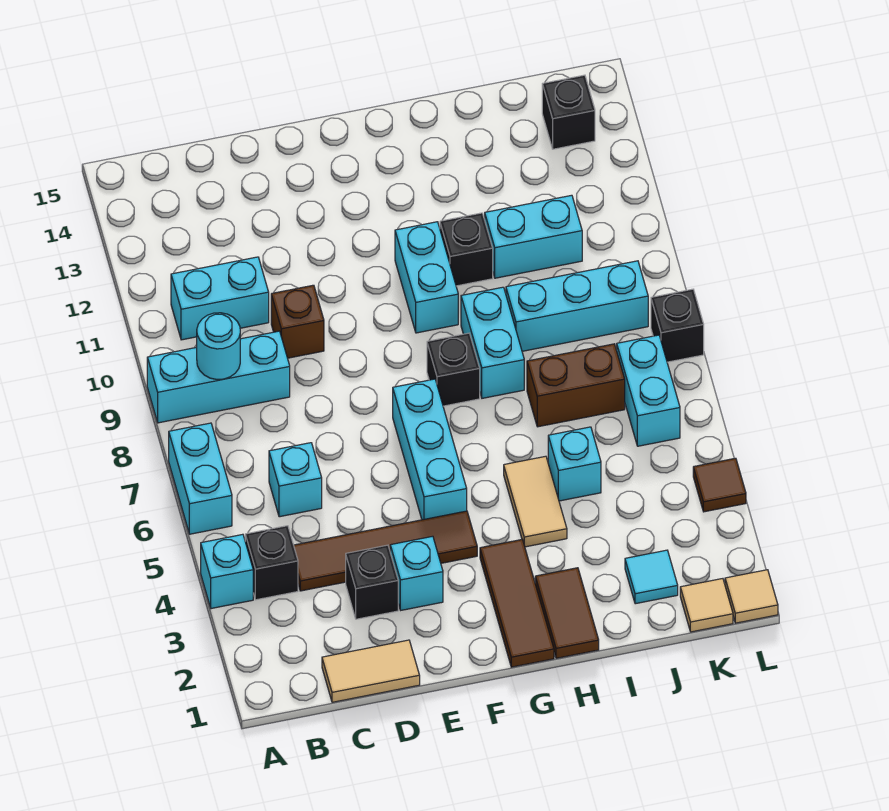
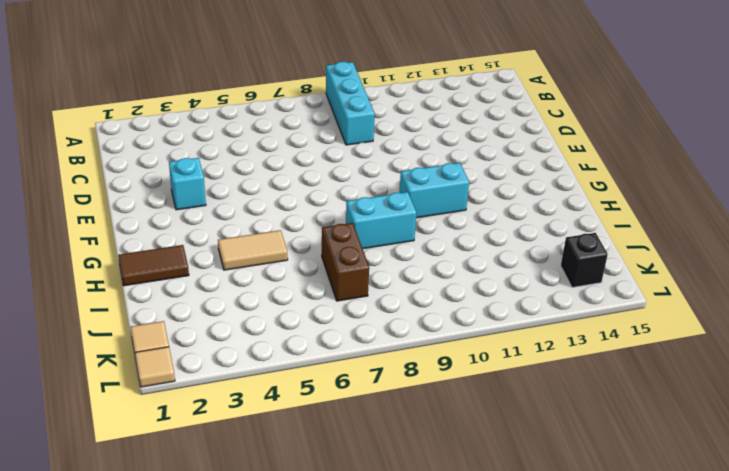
none -> cyan 1x1 brick [201,534,253,609]
none -> cyan 1x2 brick [169,423,232,534]
none -> black 1x1 brick [245,526,298,600]
none -> cyan 1x2 brick [171,257,269,340]

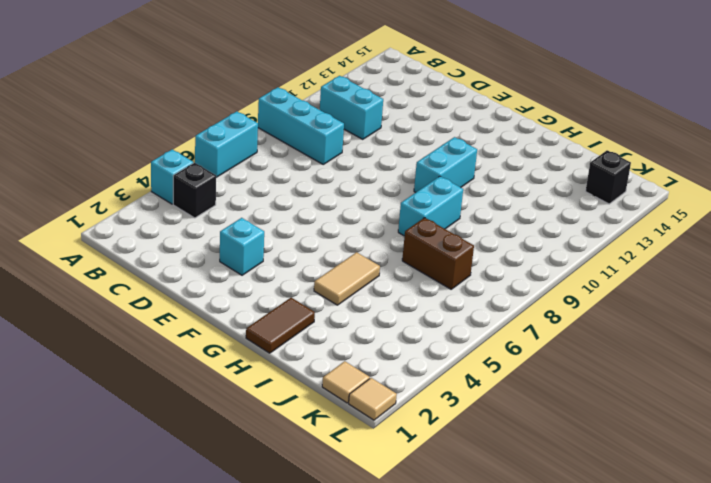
none -> tan 1x2 tile [322,640,420,702]
none -> brown 1x4 tile [294,511,477,591]
none -> cyan 1x1 brick [269,443,322,517]
none -> black 1x1 brick [346,545,398,619]

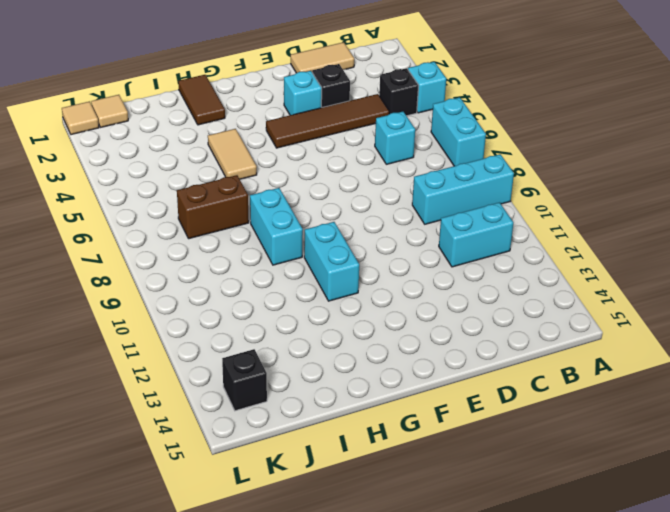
none -> brown 1x1 brick [271,285,324,358]
none -> cyan 1x3 brick [393,379,467,520]
none -> brown 1x3 tile [480,540,554,667]
none -> black 1x1 brick [427,333,480,406]

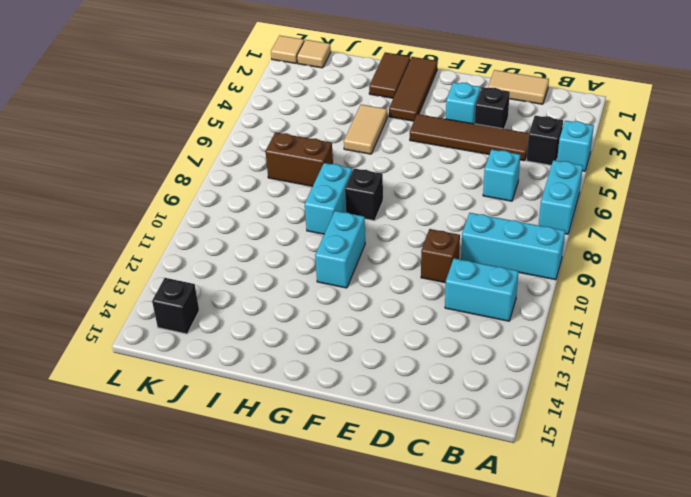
none -> cyan 1x3 brick [393,379,467,520]
none -> black 1x1 brick [440,213,493,286]
none -> cyan 1x1 brick [548,427,601,501]
none -> cyan 1x3 brick [506,261,648,351]

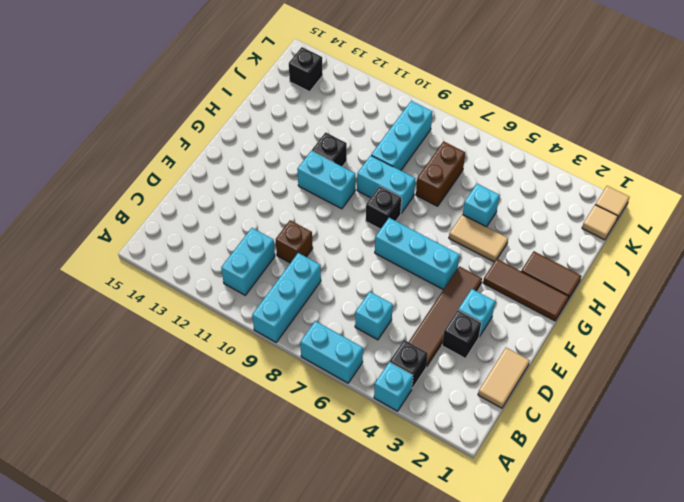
none -> cyan 1x2 brick [485,195,582,278]
none -> cyan 1x1 tile [625,550,678,604]
none -> cyan 1x2 brick [617,335,680,446]
none -> brown 1x1 tile [693,458,746,512]

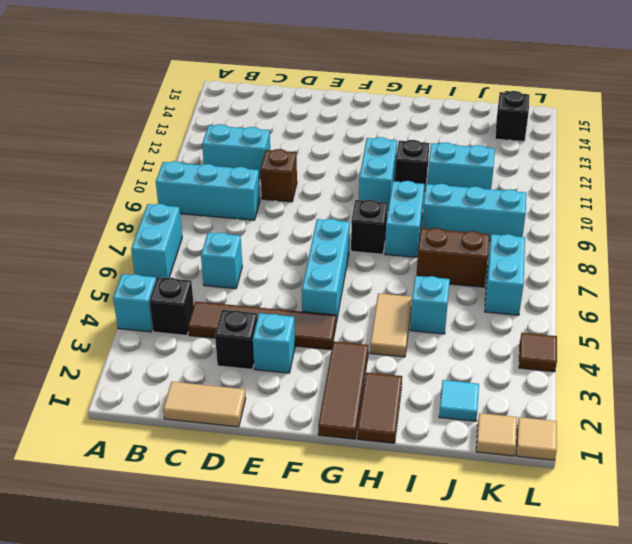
none -> black 1x1 brick [651,289,704,362]
none -> cyan 1x1 round brick [197,313,240,380]

